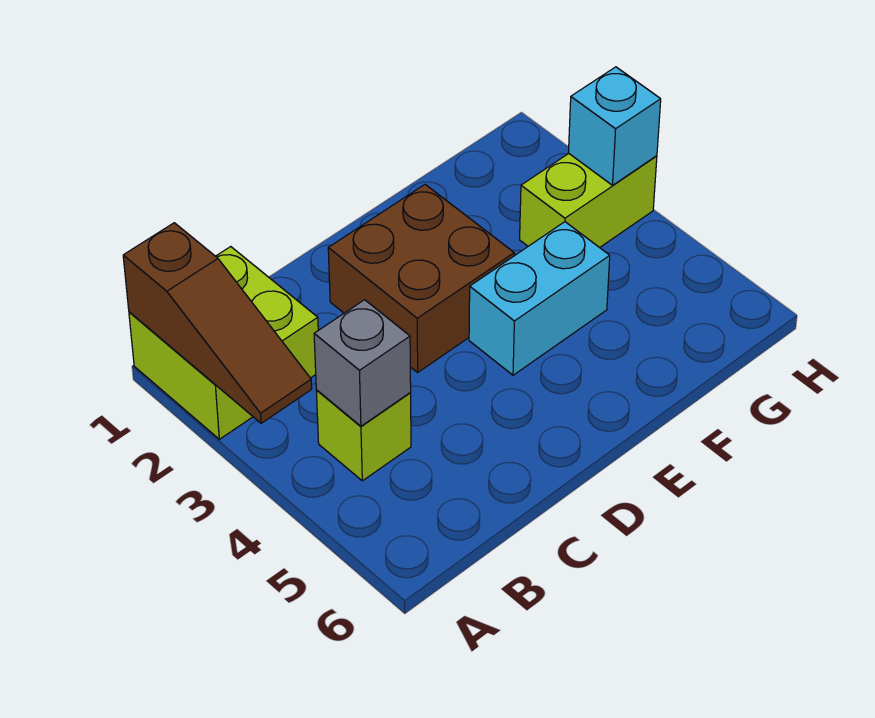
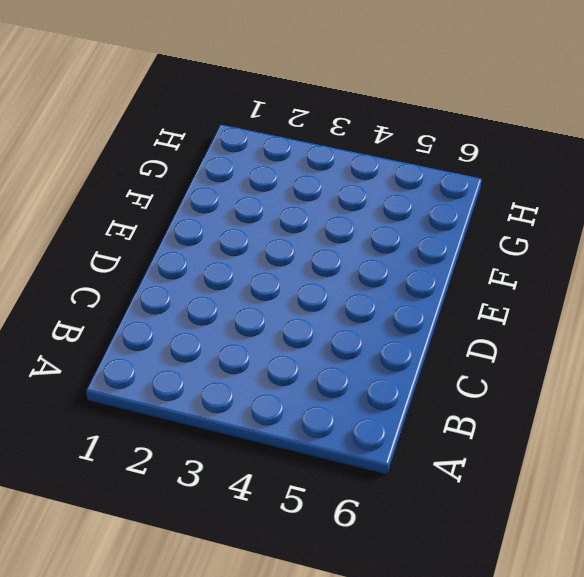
none -> lime 2x2 brick [129,247,318,439]
none -> lime 1x1 brick [316,390,411,481]

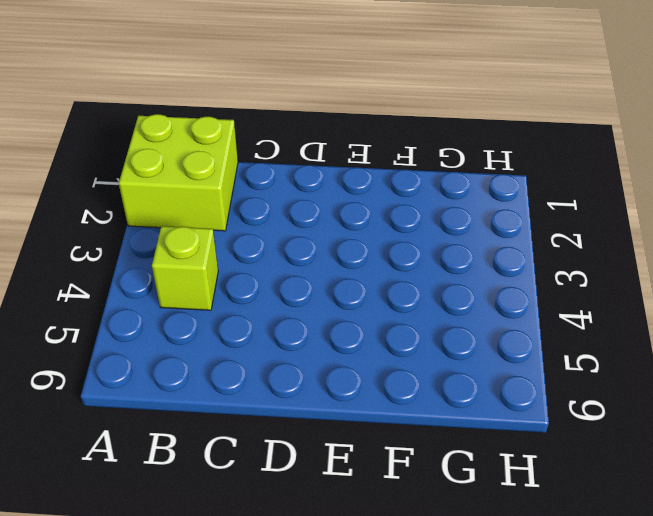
none -> brown 2x2 brick [328,185,514,372]
none -> cyan 1x2 brick [469,222,610,375]

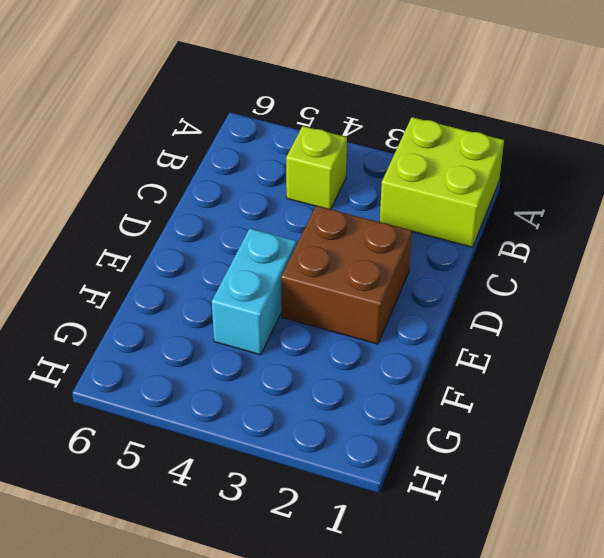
none -> lime 1x2 brick [520,154,657,248]
none -> brown 1x3 slope [123,223,312,423]

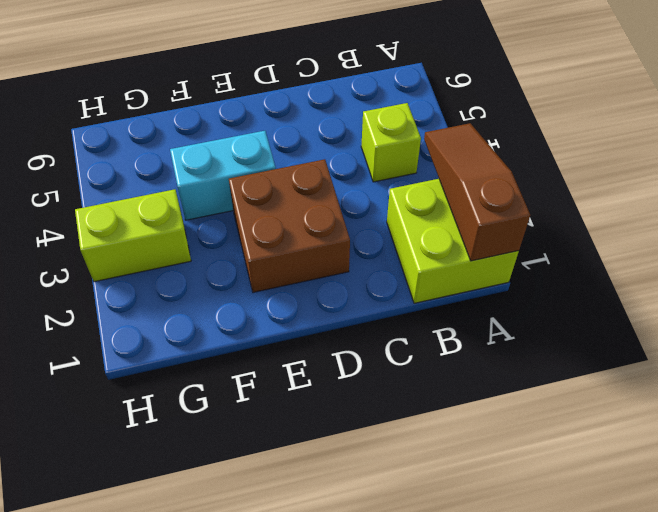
none -> grey 1x1 brick [314,300,411,426]
none -> cyan 1x1 brick [568,67,661,185]

